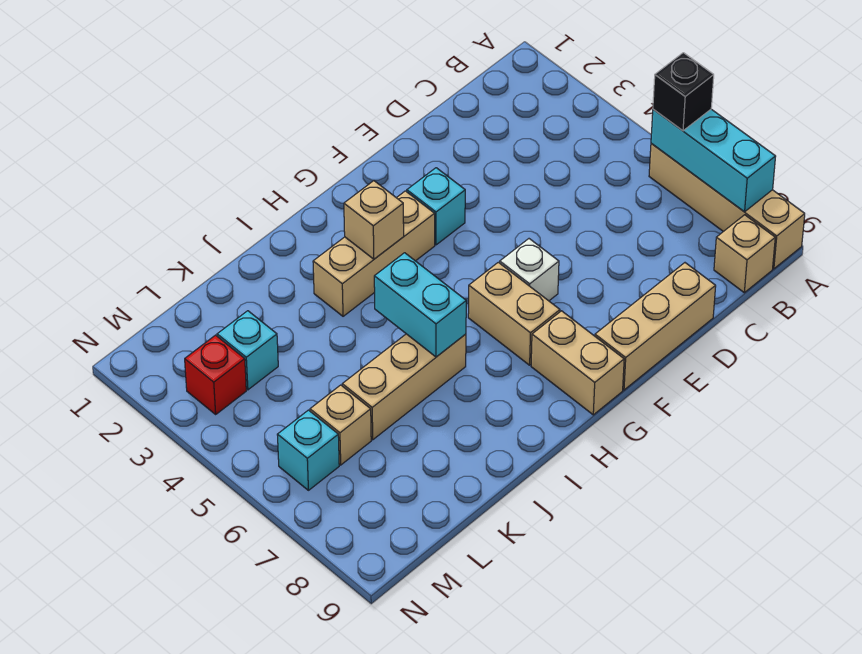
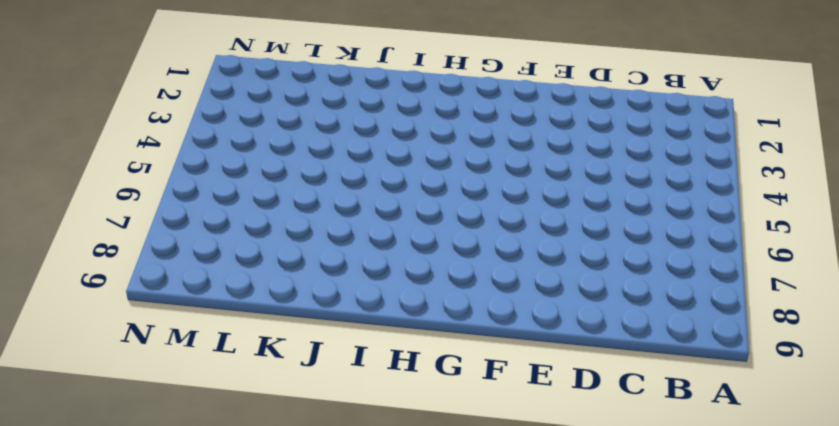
none -> tan 1x4 brick [649,143,805,269]
none -> tan 1x1 brick [714,215,775,293]
none -> tan 1x3 brick [595,263,716,390]

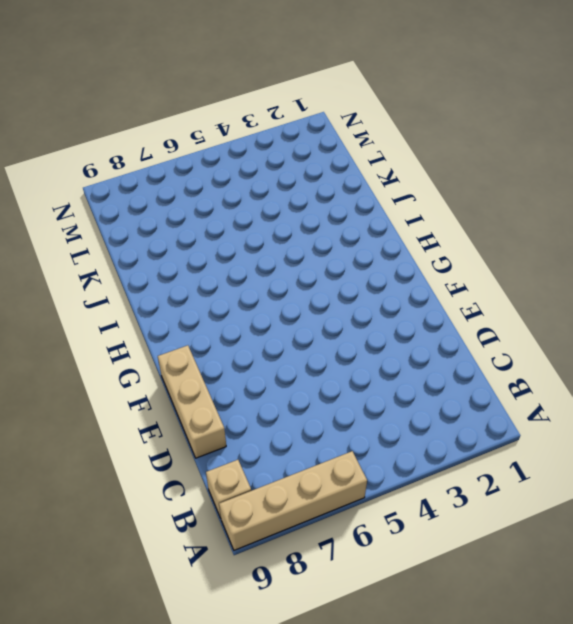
none -> cyan 1x1 brick [407,168,465,245]
none -> white 1x1 brick [500,239,559,301]
none -> tan 1x3 brick [313,191,435,316]

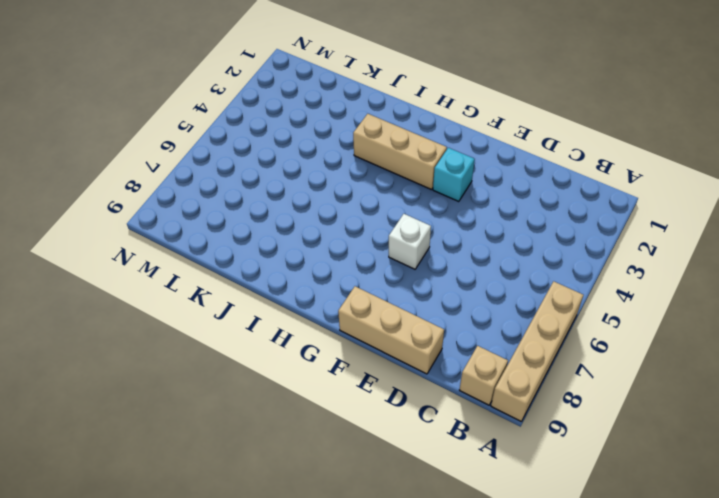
none -> tan 1x2 brick [468,262,560,365]
none -> tan 1x2 brick [531,311,624,415]
none -> tan 1x3 brick [342,334,466,440]

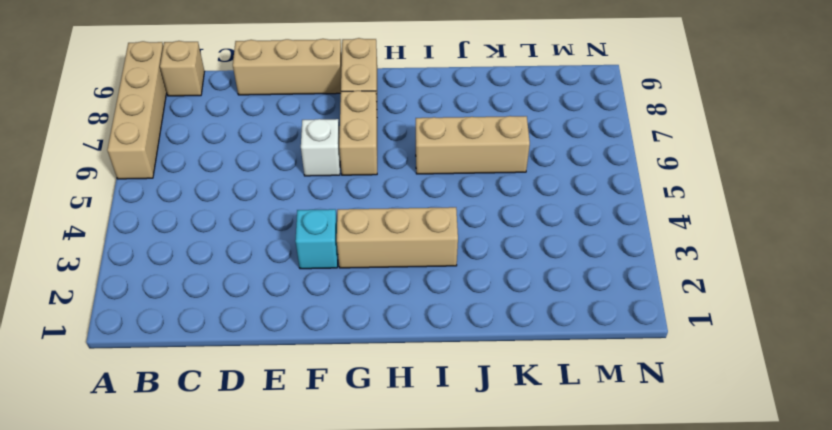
none -> cyan 1x1 brick [217,311,278,390]
none -> tan 1x1 brick [310,385,371,465]
none -> red 1x1 brick [185,335,246,414]

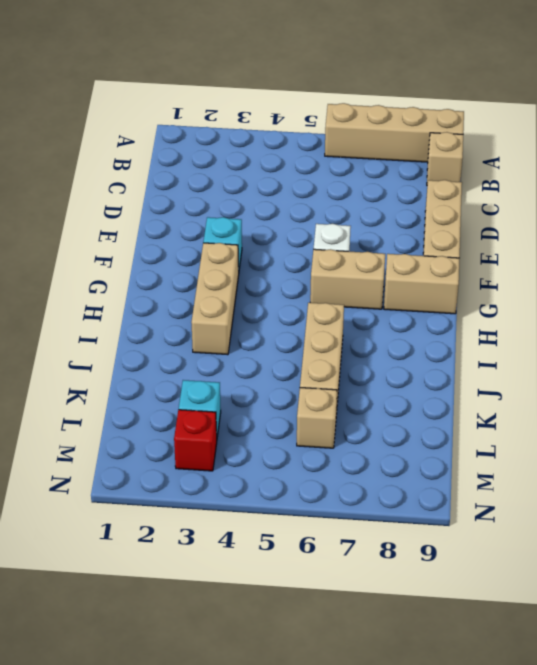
none -> cyan 1x1 brick [277,410,339,490]
none -> cyan 1x3 brick [651,109,776,212]
none -> tan 1x1 brick [344,181,404,259]

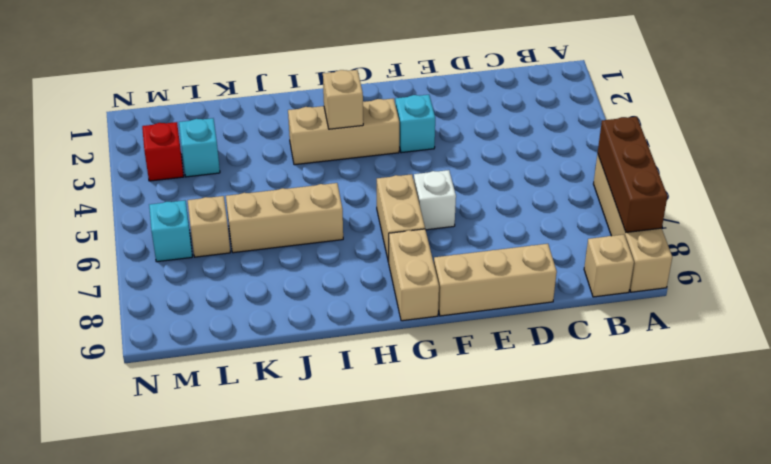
brown 1x3 brick [598,117,668,232] -> cyan 1x3 brick [651,109,776,212]
none -> cyan 1x2 brick [374,253,466,357]
none -> black 1x1 brick [653,53,714,131]

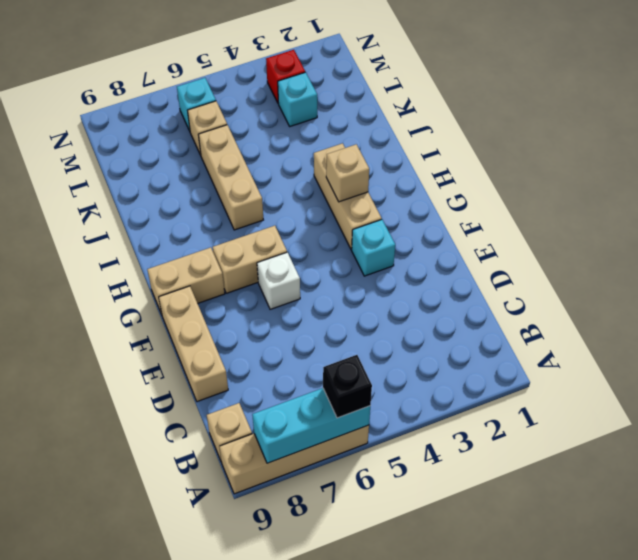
none -> cyan 1x2 brick [374,253,466,357]

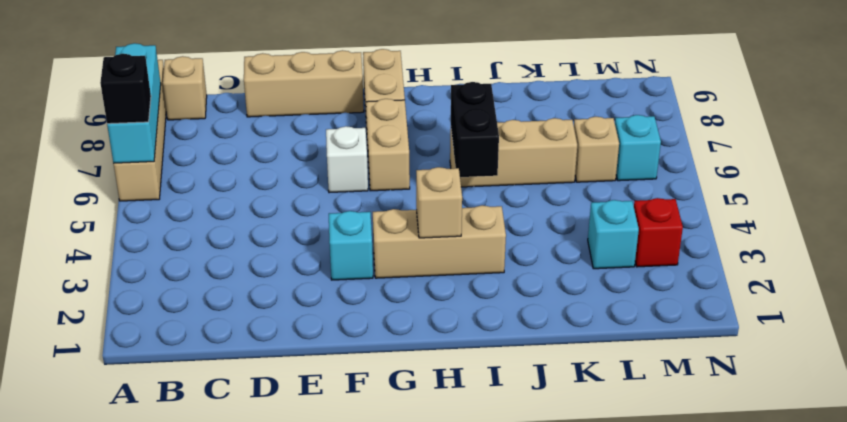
black 1x2 brick [451,82,499,177] -> cyan 1x2 brick [374,253,466,357]

